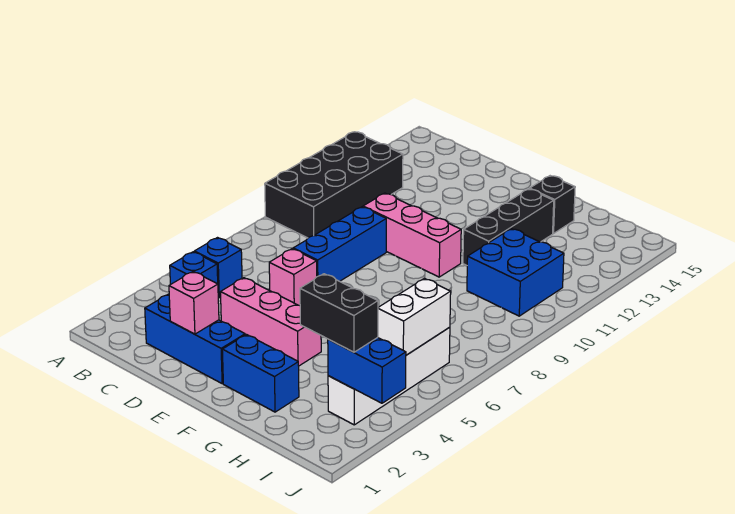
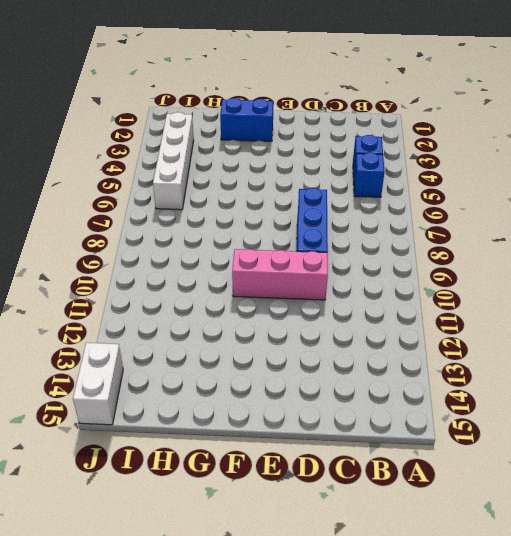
white 1x2 brick [73,343,123,425] -> white 1x2 brick moved to [378,278,451,355]
none -> black 2x4 brick [265,132,403,238]
none -> blue 1x3 brick [145,294,245,383]
none -> pink 1x3 brick [220,278,321,366]

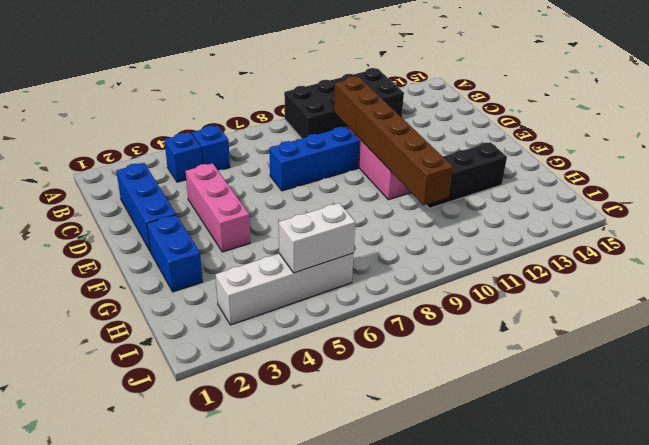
brown 1x6 brick [334,77,453,205] -> none
none -> pink 1x1 brick [269,249,317,305]
none -> black 1x1 brick [530,176,575,234]
none -> blue 2x2 brick [467,229,564,316]

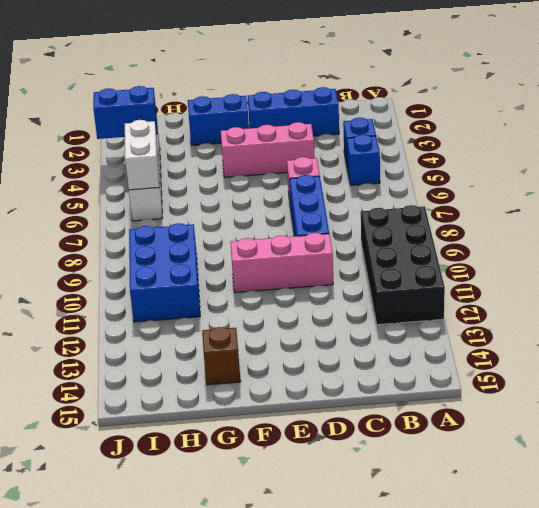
brown 1x1 brick [202,327,241,385] -> black 1x1 brick [530,176,575,234]
blue 2x3 brick [129,223,200,322] -> blue 2x2 brick [467,229,564,316]
none -> black 1x3 brick [463,189,554,265]
none -> pink 1x1 brick [169,272,219,334]
none -> black 1x2 brick [300,274,378,352]

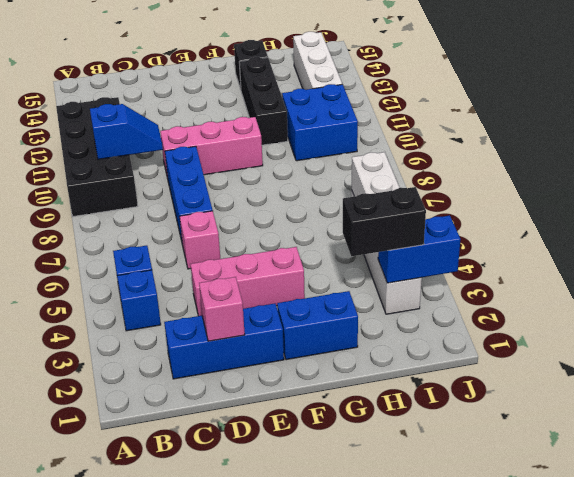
blue 1x2 slope [90,104,163,159] -> none
white 1x3 brick [293,32,342,90] -> none

